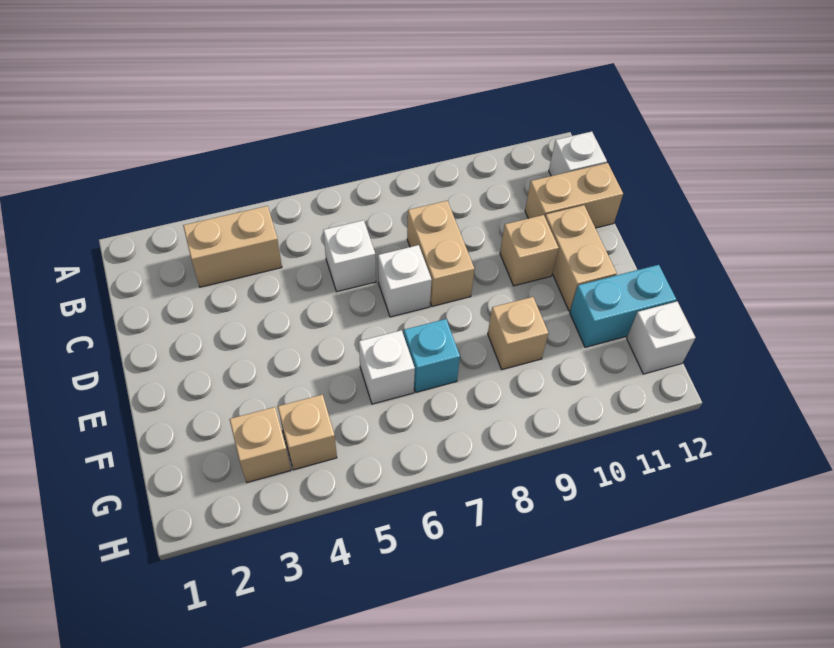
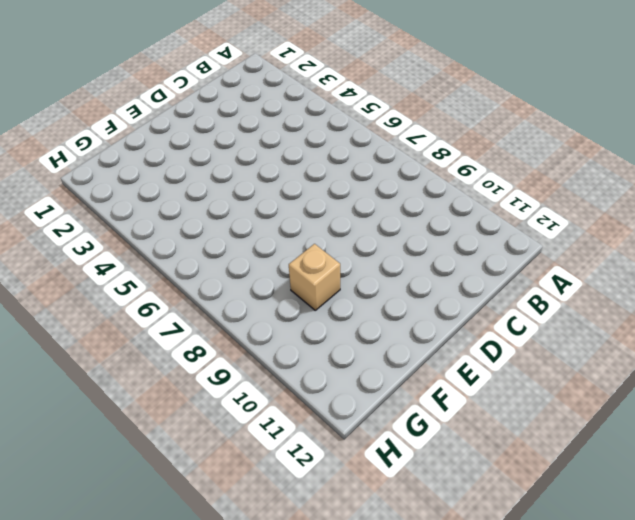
none -> tan 1x2 brick [183,206,282,287]
none -> white 1x1 brick [549,132,607,176]
none -> white 1x1 brick [323,220,376,292]

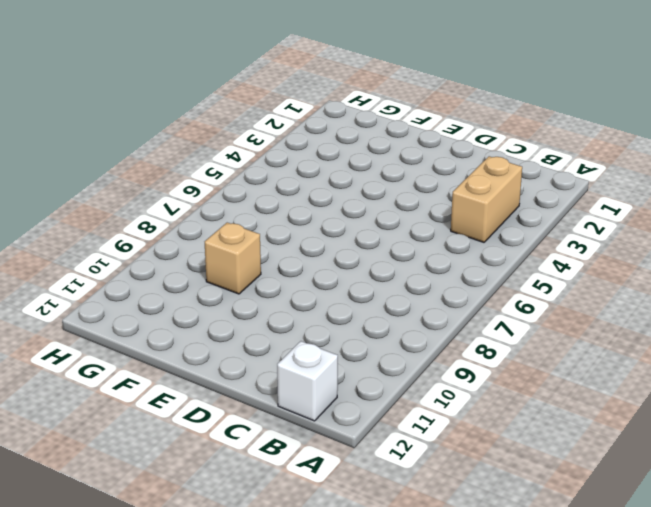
none -> white 1x1 brick [323,220,376,292]
none -> tan 1x2 brick [407,201,474,306]
none -> tan 1x2 brick [525,163,623,228]

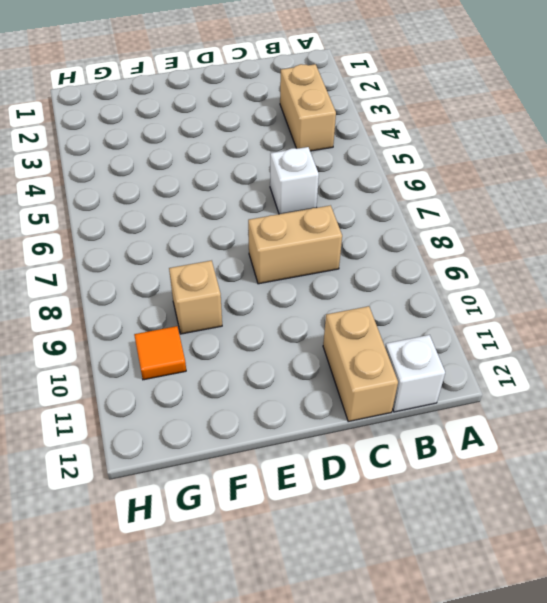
orange 1x1 tile [134,326,186,380] -> none
none -> white 1x1 brick [378,245,432,317]
none -> tan 1x1 brick [500,215,559,286]
none -> tan 1x2 brick [545,205,617,311]

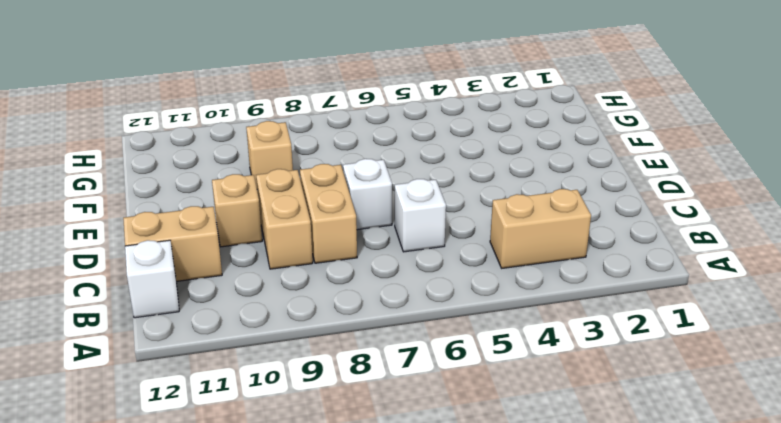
tan 1x2 brick [256,169,313,269] -> tan 1x2 brick moved to [545,205,617,311]
none -> white 1x1 brick [359,330,415,404]
none -> cyan 1x1 brick [404,319,460,392]
none -> cyan 1x2 brick [570,265,676,347]

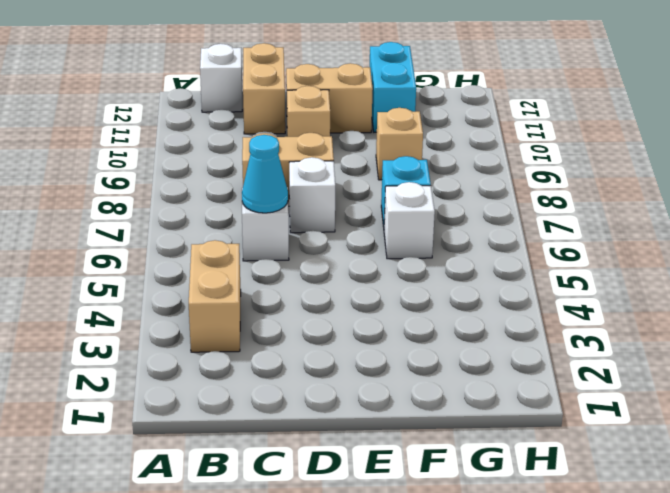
cyan 1x1 cone [242,135,288,213] -> none
none -> tan 1x1 brick [230,407,291,482]
none -> tan 1x1 brick [278,395,337,470]
none -> white 1x1 brick [627,302,696,374]

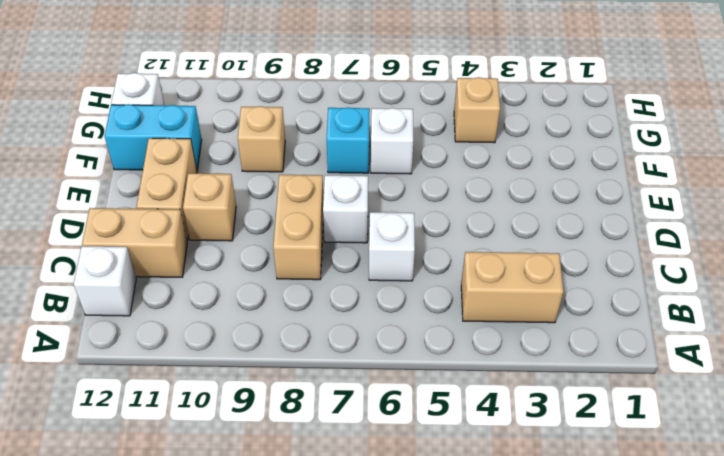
none -> tan 1x1 brick [230,407,291,482]

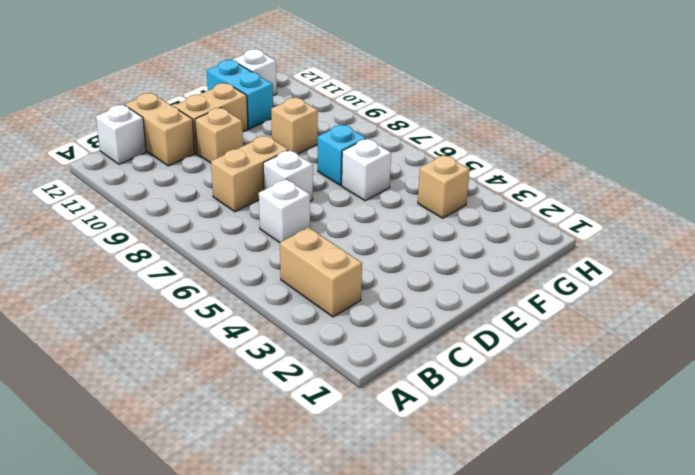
none -> tan 1x1 brick [230,407,291,482]

